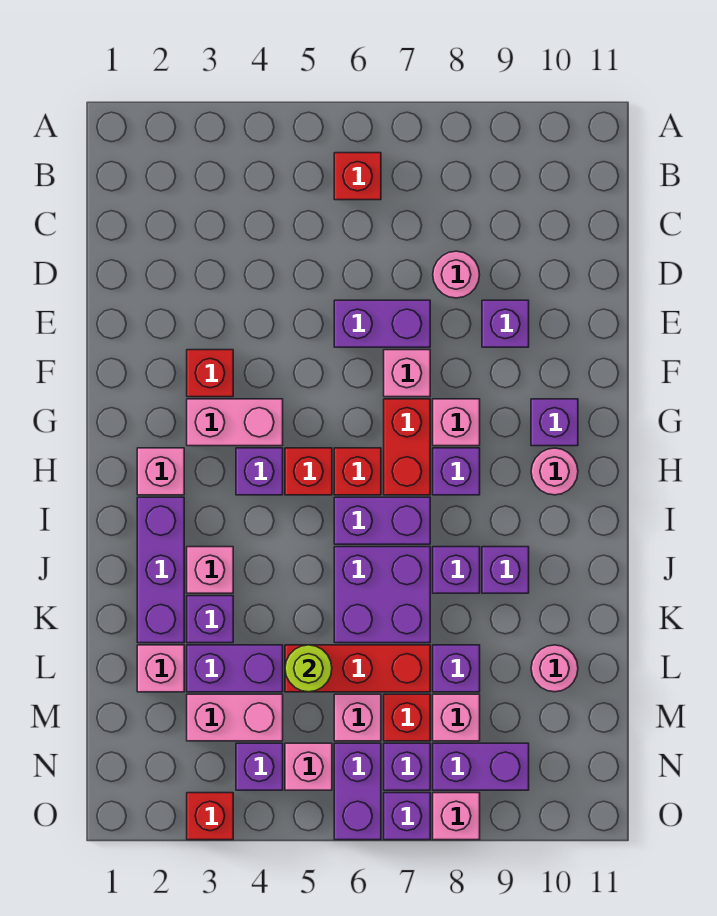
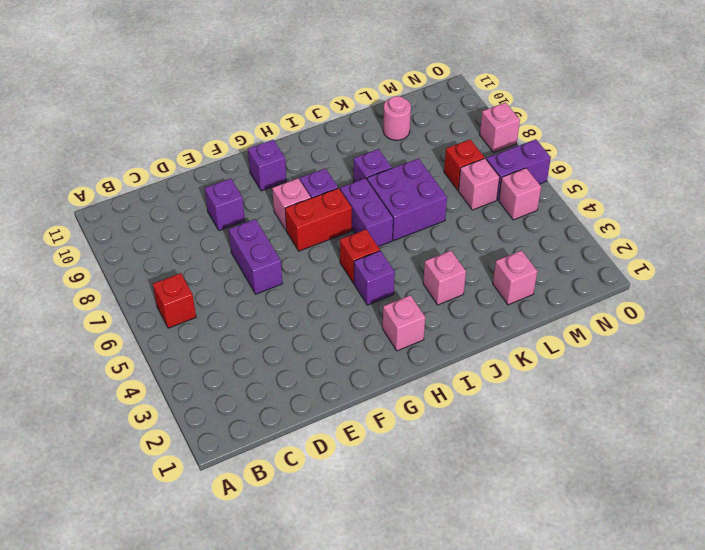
none -> pink 1x1 round brick [433,251,480,298]
none -> red 1x1 brick [187,350,233,397]
none -> pink 1x1 brick [384,350,430,397]
none -> pink 1x2 brick [187,399,283,446]

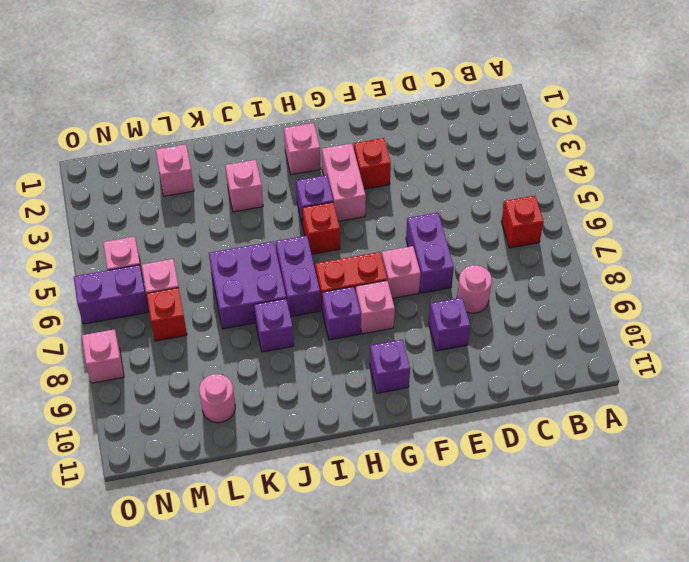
none -> red 1x1 brick [334,448,381,495]
none -> pink 1x1 round brick [531,448,578,495]
none -> purple 1x3 brick [137,497,184,643]
none -> purple 1x1 brick [482,547,529,593]

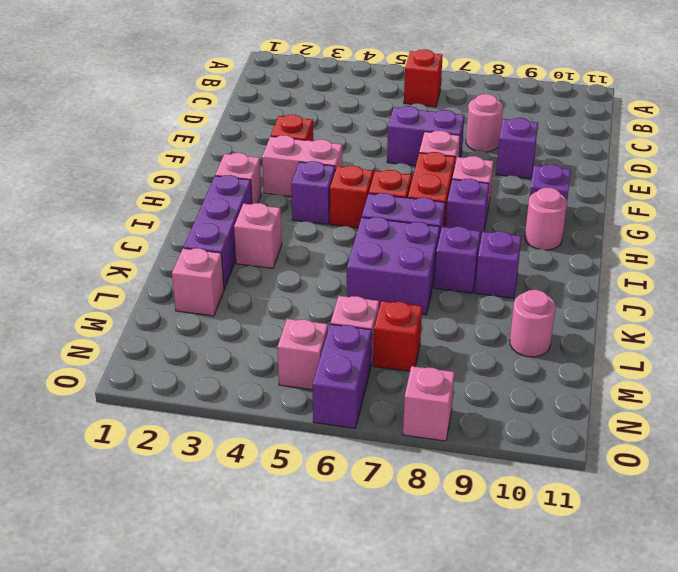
none -> purple 1x1 brick [187,596,233,643]
none -> purple 1x2 brick [187,645,283,692]
none -> red 1x3 brick [285,645,430,692]
none -> purple 1x1 brick [433,645,480,692]

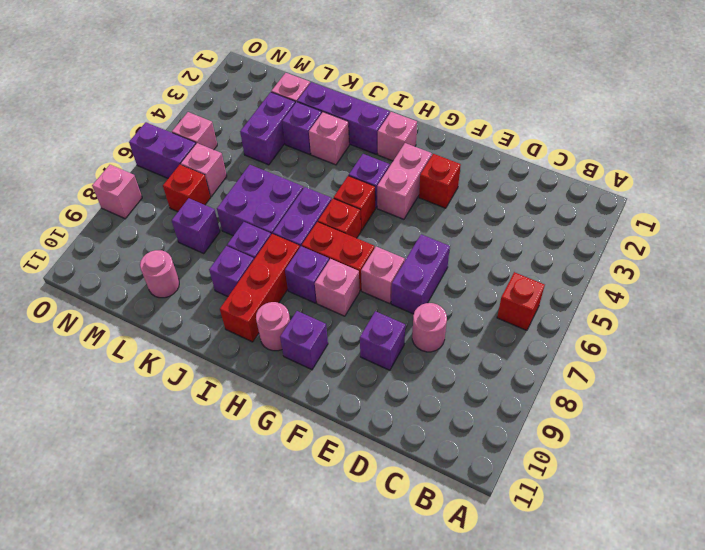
red 1x3 brick [220,234,300,342] -> red 1x3 brick moved to [285,645,430,692]
none -> pink 1x2 brick [187,694,283,741]
none -> pink 1x1 brick [433,694,480,741]
none -> purple 1x1 brick [236,743,283,790]
none -> purple 1x1 brick [384,743,430,790]

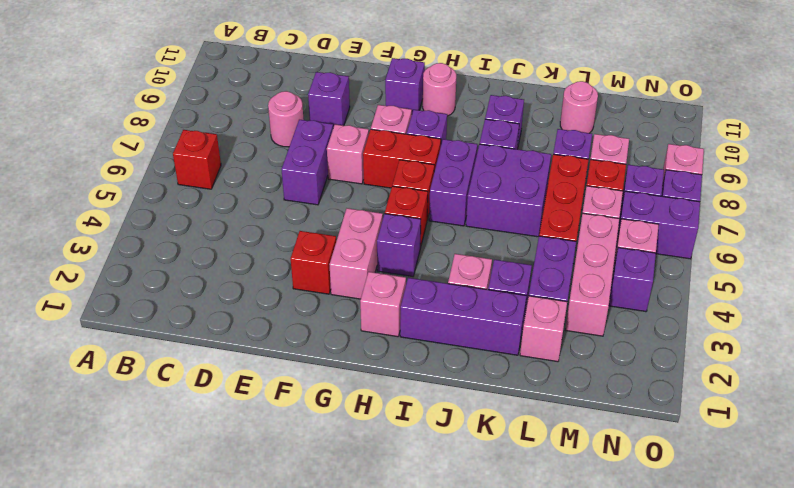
pink 1x3 brick [565,213,619,336] -> pink 1x2 brick [187,694,283,741]
none -> purple 1x2 brick [433,743,529,790]
none -> red 1x1 brick [187,793,233,840]
none -> lime 1x1 round brick [285,645,332,692]

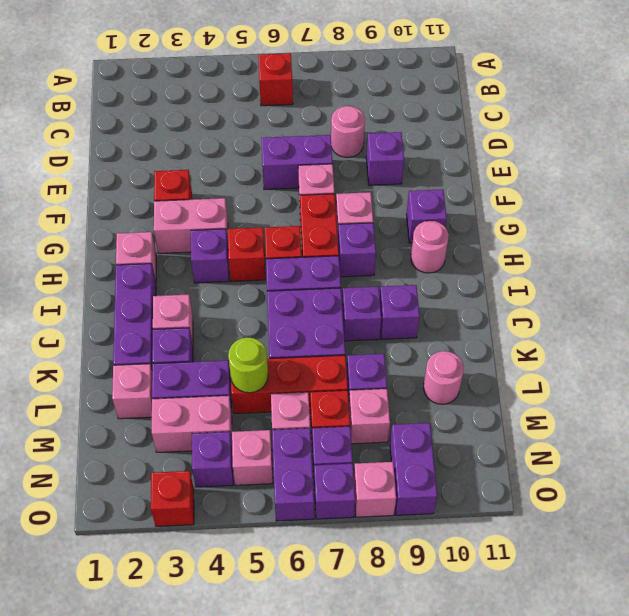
purple 1x2 brick [390,423,437,515] -> purple 1x2 brick turned to [433,743,529,790]

